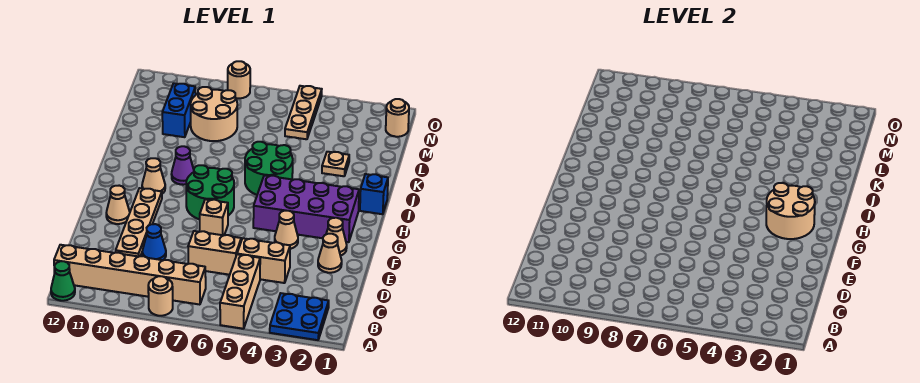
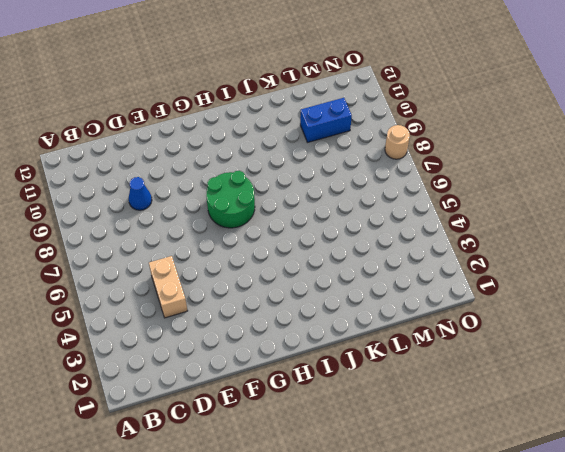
none -> blue 2x2 plate [270,293,329,340]
none -> tan 1x3 brick [220,254,260,329]
none -> tan 1x1 round brick [148,276,173,316]

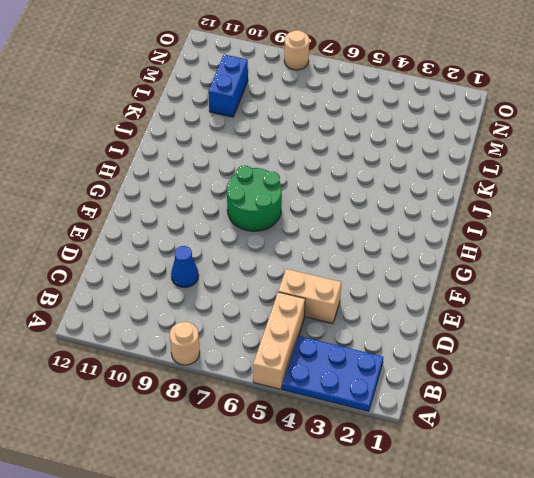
blue 2x3 plate [282,336,383,411] -> blue 2x2 plate [270,293,329,340]
none -> green 1x1 cone [51,261,75,301]
none -> tan 1x6 brick [54,245,206,305]
none -> tan 1x2 brick [188,231,241,275]

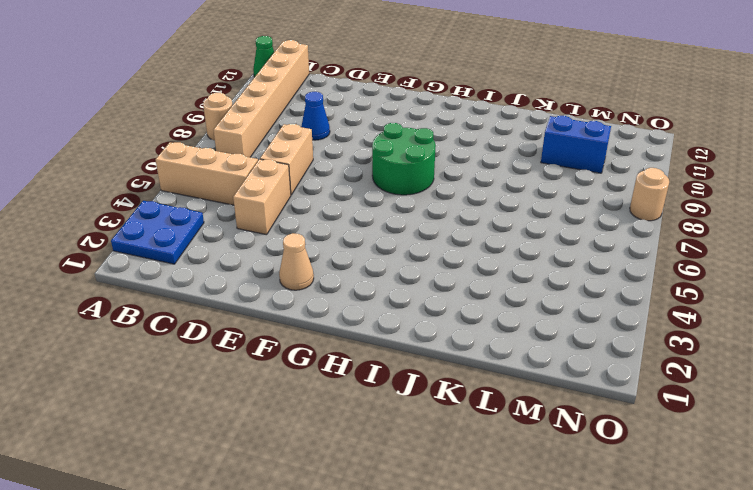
none -> tan 1x4 plate [116,188,162,257]
none -> tan 1x1 cone [318,234,342,273]
none -> tan 1x1 cone [275,211,298,249]

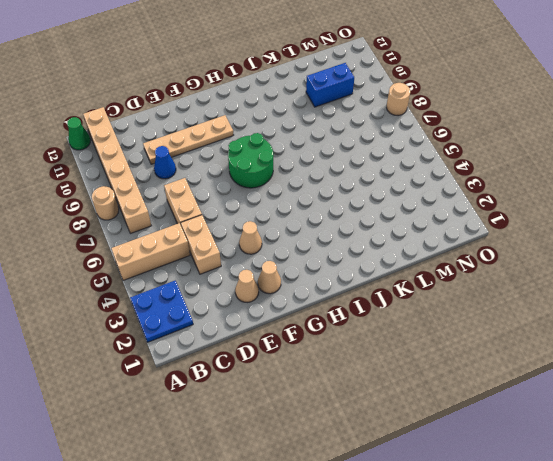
none -> tan 1x1 brick [200,199,228,235]
none -> tan 1x1 cone [106,186,130,224]
none -> purple 2x4 brick [253,175,359,242]

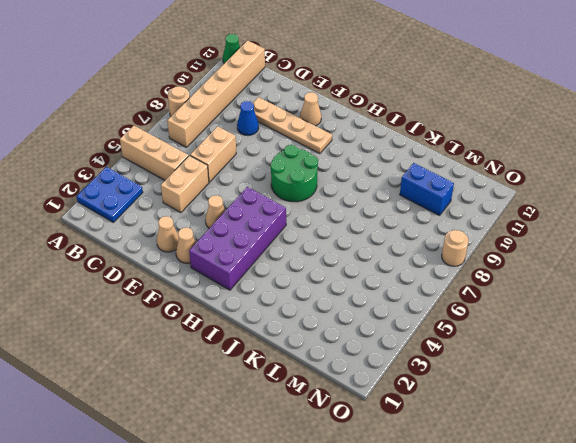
none -> tan 1x1 brick [200,199,228,235]
none -> tan 1x1 cone [142,158,165,194]
none -> blue 1x1 brick [360,174,388,214]

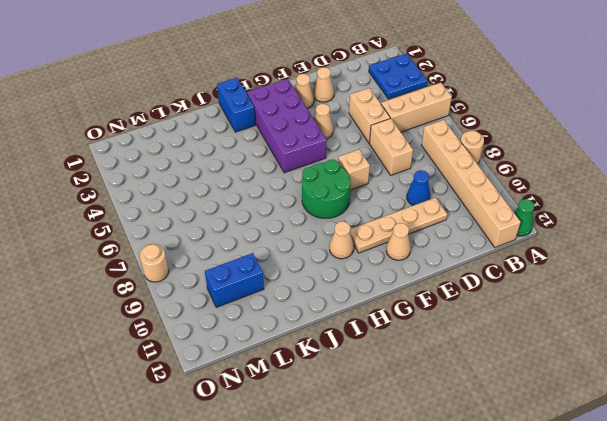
blue 1x2 brick [217,78,255,132] -> blue 1x1 brick [360,174,388,214]
none -> green 2x2 round brick [245,142,293,195]
none -> purple 1x1 cone [172,146,194,185]
none -> tan 1x1 plate [322,152,349,176]

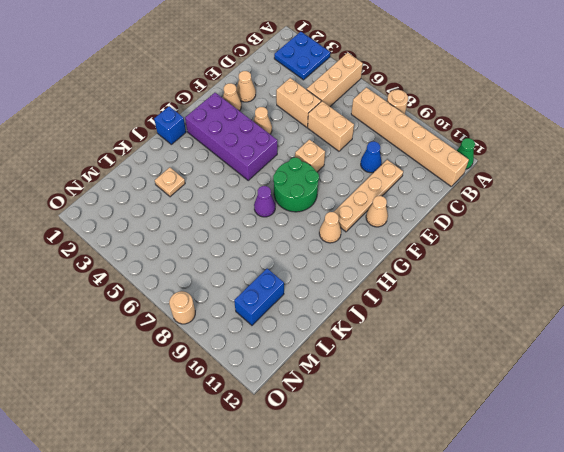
purple 1x1 cone [254,186,275,217] -> purple 1x1 cone moved to [172,146,194,185]
none -> green 2x2 round brick [245,142,293,195]
none -> tan 2x2 round brick [191,87,237,141]
none -> tan 1x3 plate [285,86,322,139]

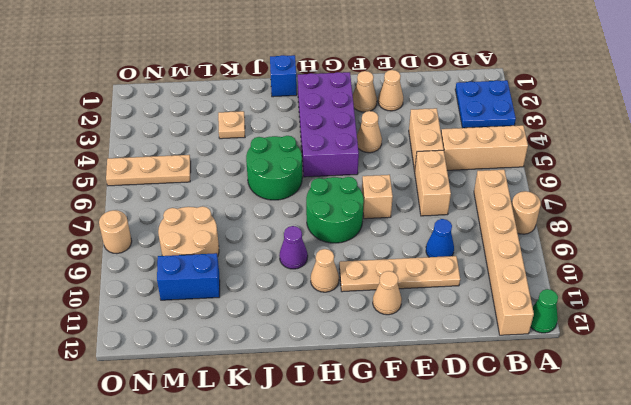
none -> tan 1x1 round brick [386,99,409,137]
none -> tan 2x2 round brick [766,183,815,239]

